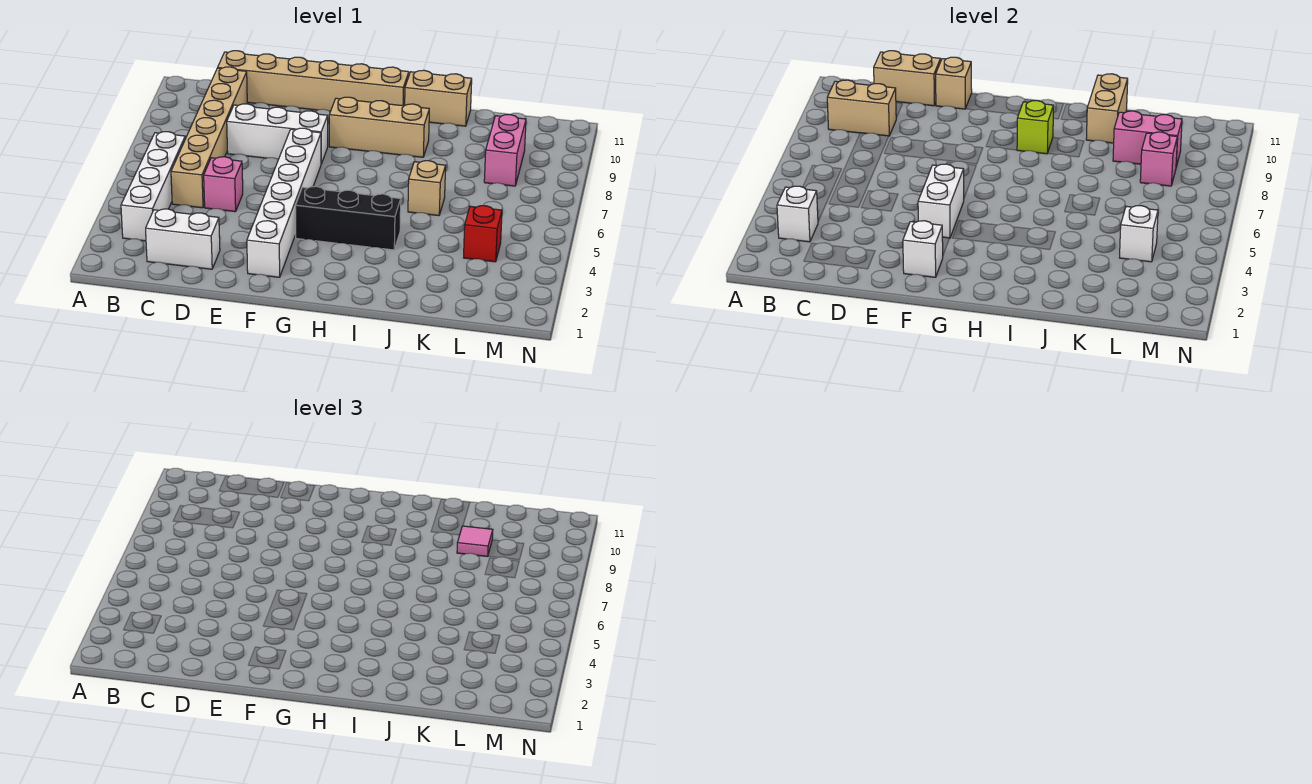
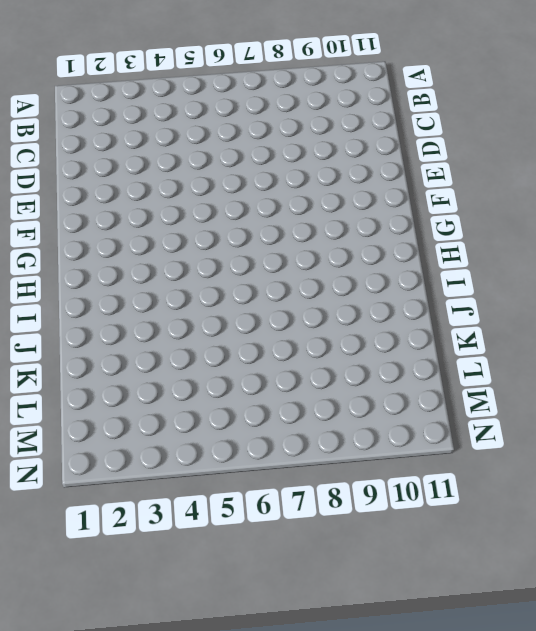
none -> white 1x4 brick [121,132,185,241]
none -> white 1x2 brick [146,209,220,269]
none -> tan 1x6 brick [171,67,247,208]

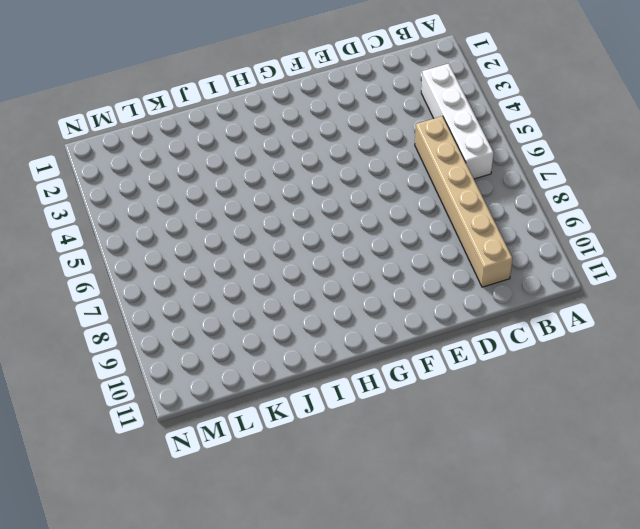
none -> white 1x2 brick [146,209,220,269]
none -> tan 1x6 brick [218,51,409,111]
none -> pink 1x1 brick [204,157,243,212]

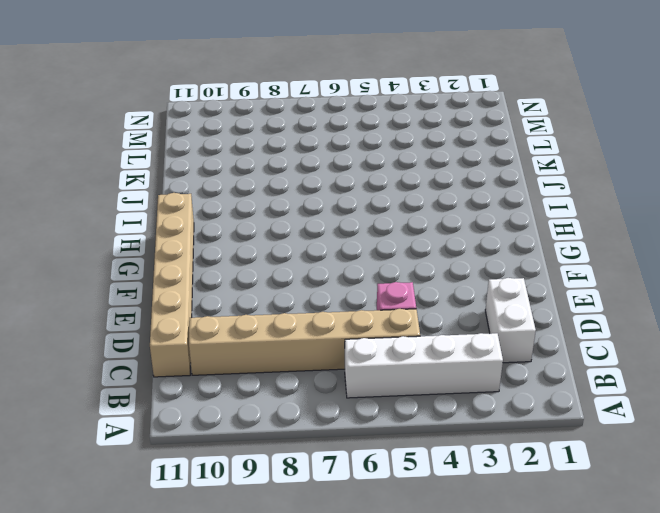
none -> white 1x3 brick [227,104,328,164]
none -> white 1x6 brick [247,128,321,277]
none -> black 1x3 brick [295,186,401,250]

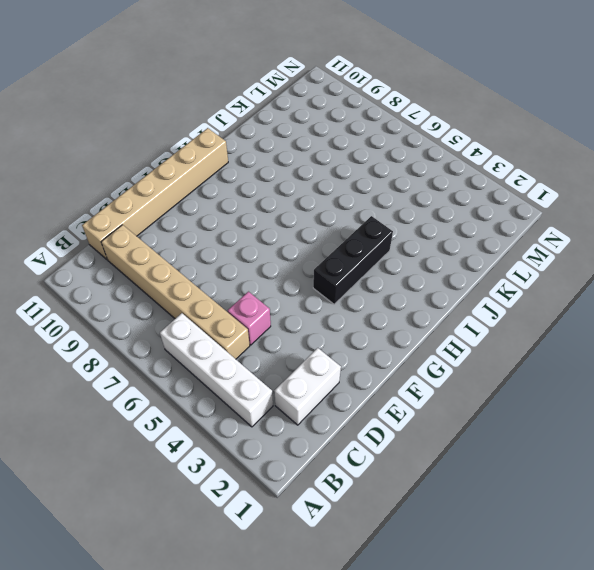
none -> white 1x3 brick [227,104,328,164]
none -> white 1x6 brick [247,128,321,277]
none -> tan 1x3 brick [329,97,429,157]

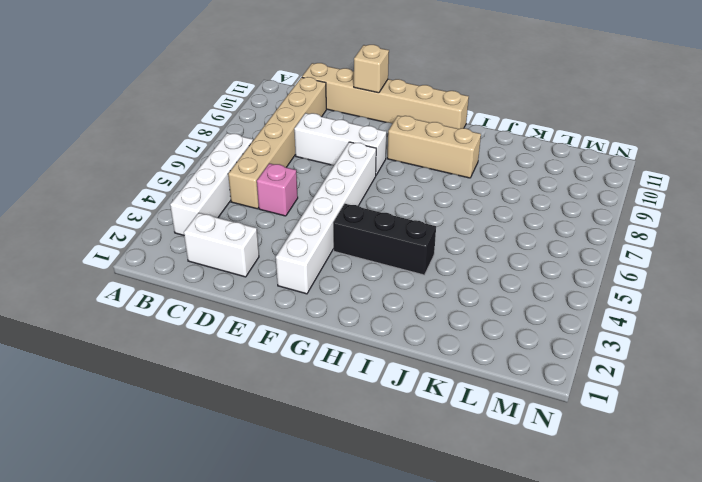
none -> tan 1x2 brick [405,70,472,126]
none -> tan 1x1 brick [408,161,446,216]
none -> red 1x1 brick [464,206,502,262]

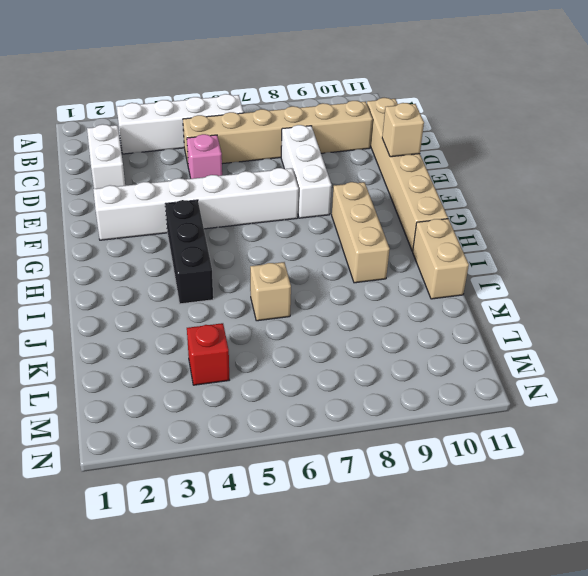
none -> pink 1x2 brick [484,115,526,186]
none -> white 1x1 brick [777,186,818,242]
none -> tan 1x2 brick [827,80,896,136]

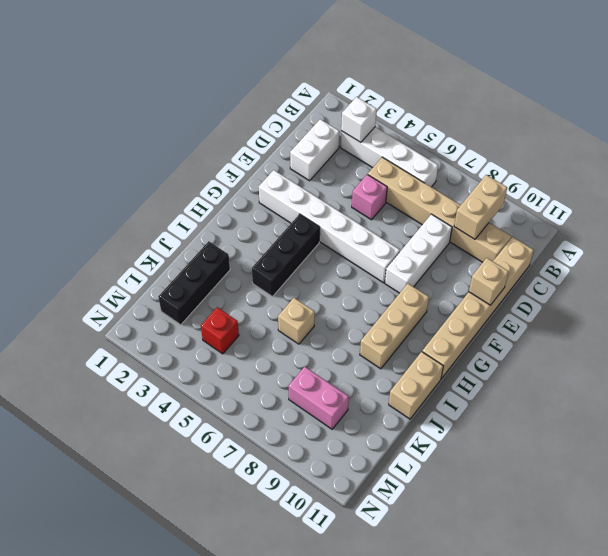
black 1x3 brick [158,241,230,325] -> none
none -> tan 1x2 brick [874,51,941,106]
none -> white 1x1 brick [903,221,943,277]
none -> white 1x2 brick [918,164,964,238]

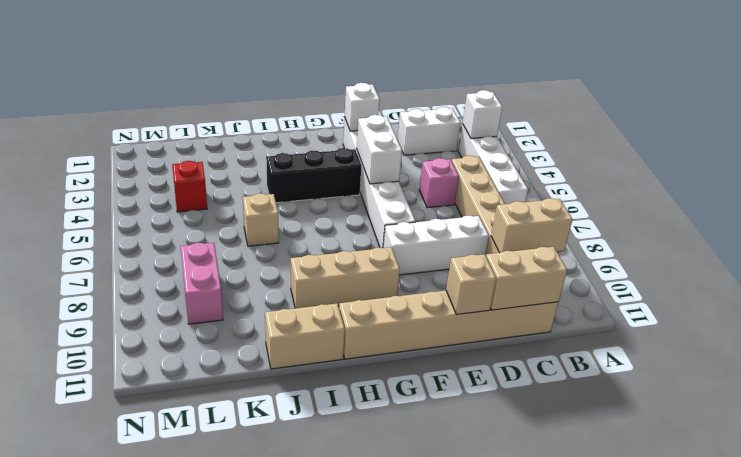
none -> lime 1x1 brick [1017,101,1054,154]
none -> tan 1x2 brick [1086,74,1128,143]
none -> pink 1x2 brick [1113,111,1182,167]

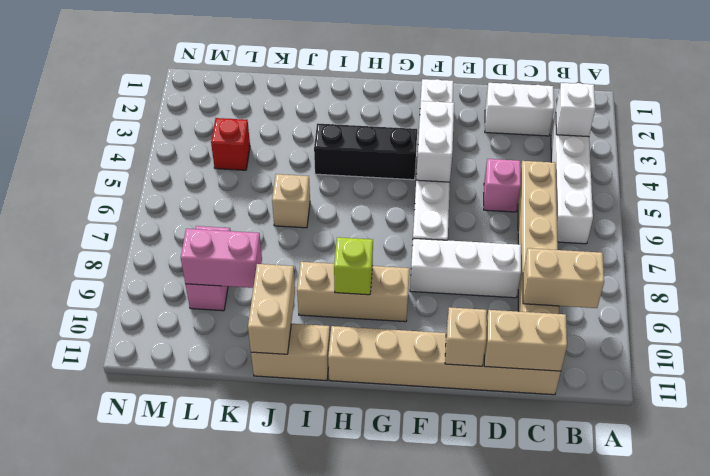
none -> white 1x1 brick [903,221,943,277]
none -> white 1x1 brick [1120,206,1158,262]
none -> pink 1x1 brick [1140,132,1177,186]

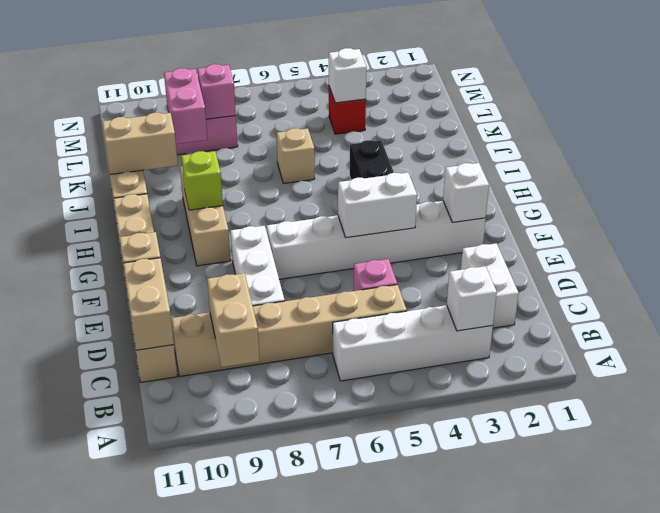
none -> pink 1x1 tile [457,526,493,557]

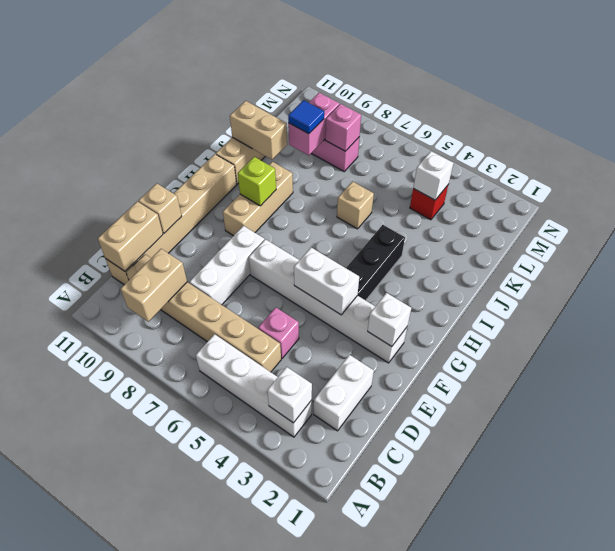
blue 1x1 tile [288,100,324,134] -> pink 1x1 tile [457,526,493,557]

